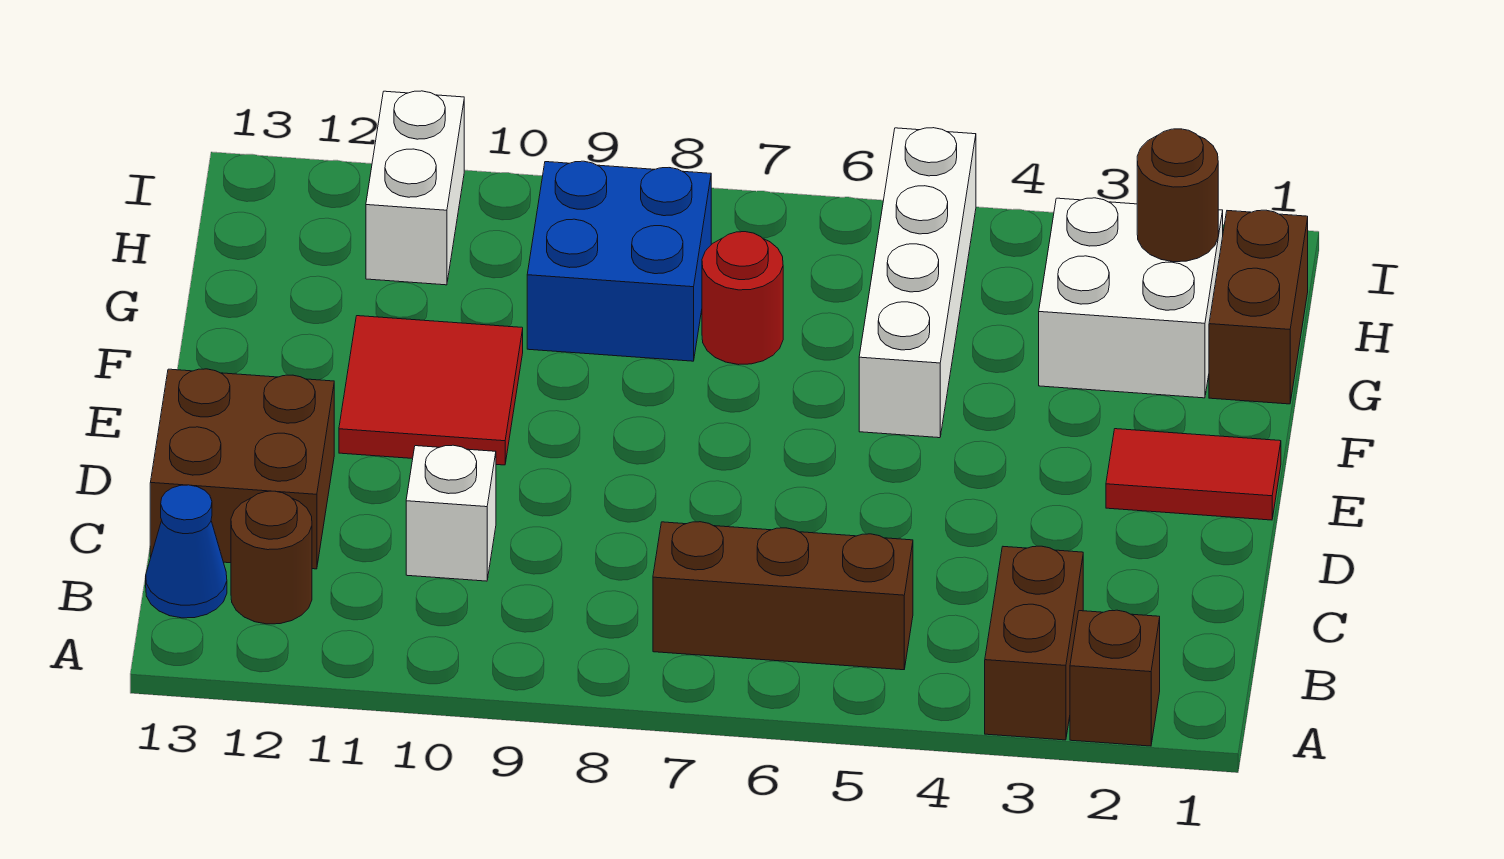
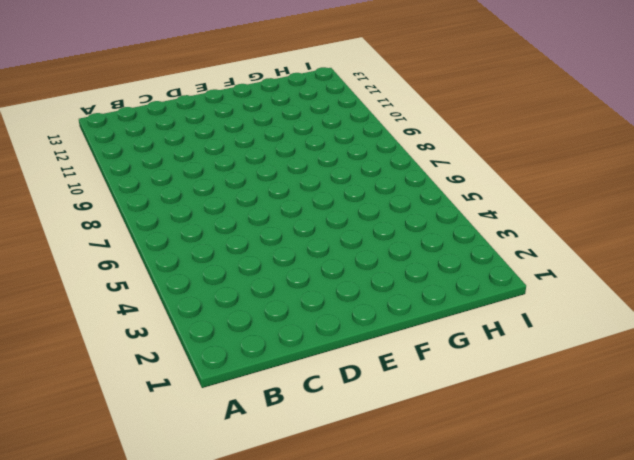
none -> brown 1x1 brick [1070,610,1160,746]
none -> brown 1x2 brick [985,546,1083,740]
none -> brown 1x3 brick [653,522,913,670]

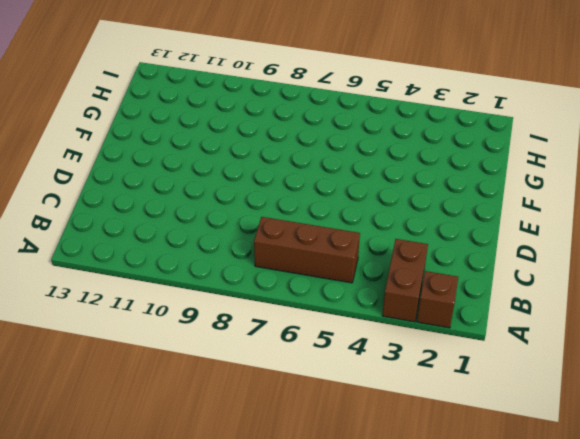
none -> brown 1x1 round brick [231,491,312,624]
none -> blue 1x1 cone [146,485,227,618]
none -> white 1x1 brick [406,445,496,581]

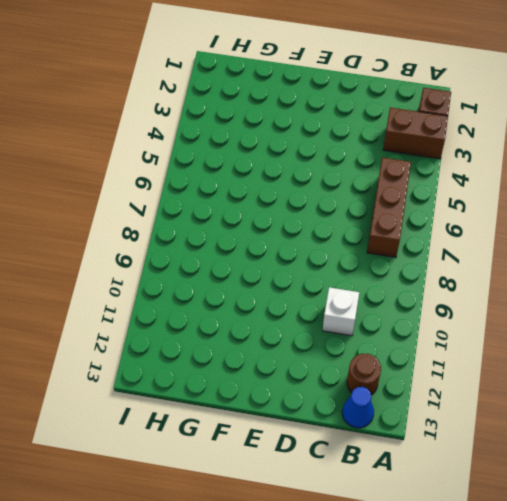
none -> brown 2x2 brick [150,369,334,569]
none -> red 1x2 tile [1106,429,1281,520]
none -> red 2x2 tile [339,316,523,465]

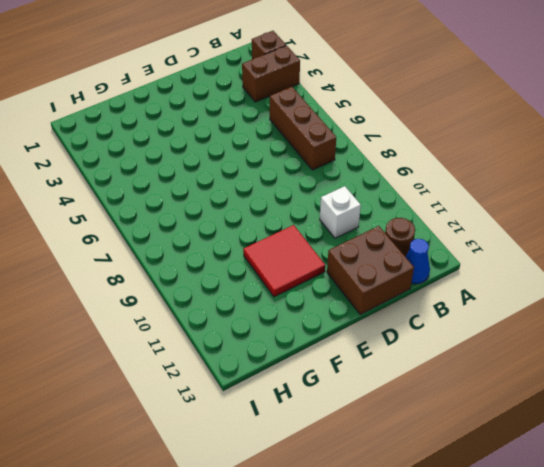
none -> red 1x2 tile [1106,429,1281,520]
none -> white 1x4 brick [859,128,976,438]
none -> brown 1x2 brick [1209,210,1308,404]

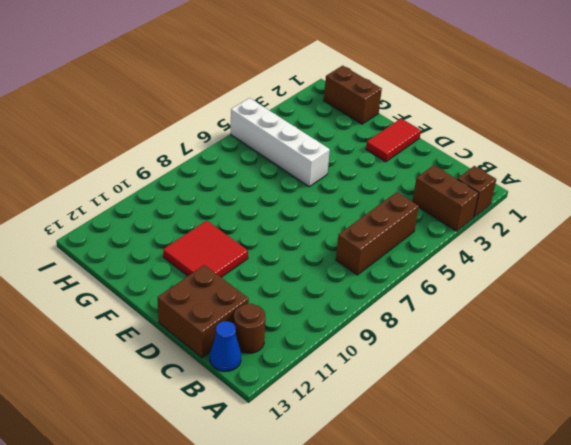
none -> white 1x1 brick [406,445,496,581]
none -> white 2x2 brick [1039,198,1223,398]
none -> red 1x1 round brick [702,232,783,365]

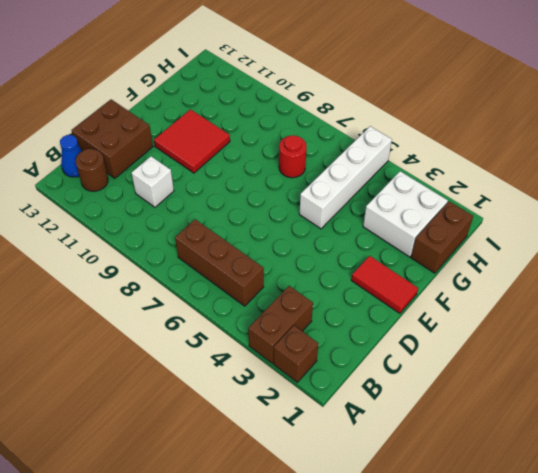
none -> blue 2x2 brick [527,161,711,361]
none -> white 1x2 brick [366,91,464,285]
none -> brown 1x1 round brick [1137,129,1218,262]

